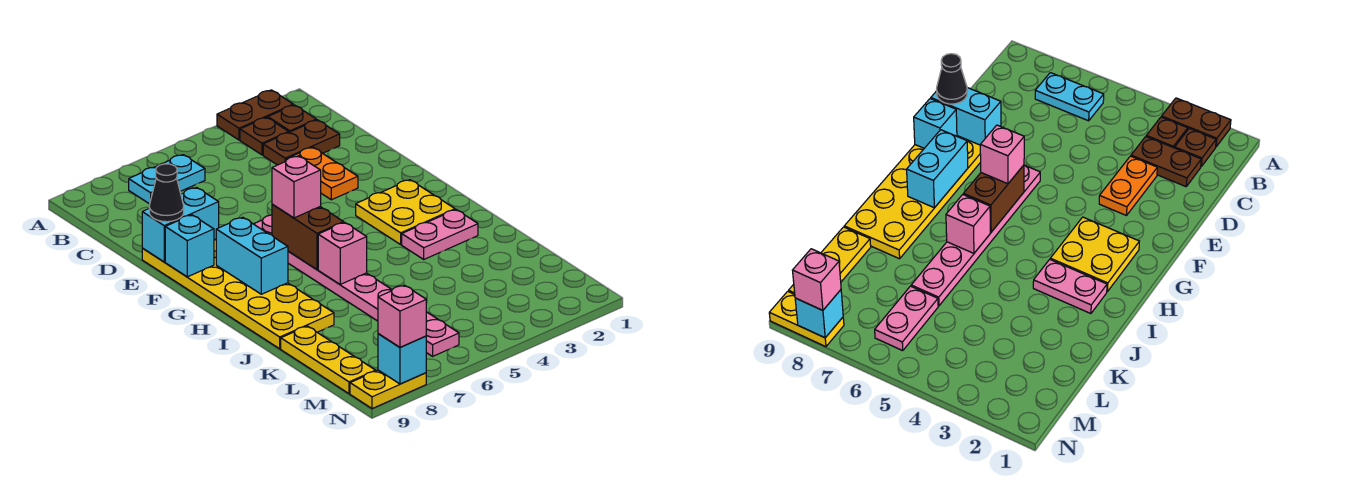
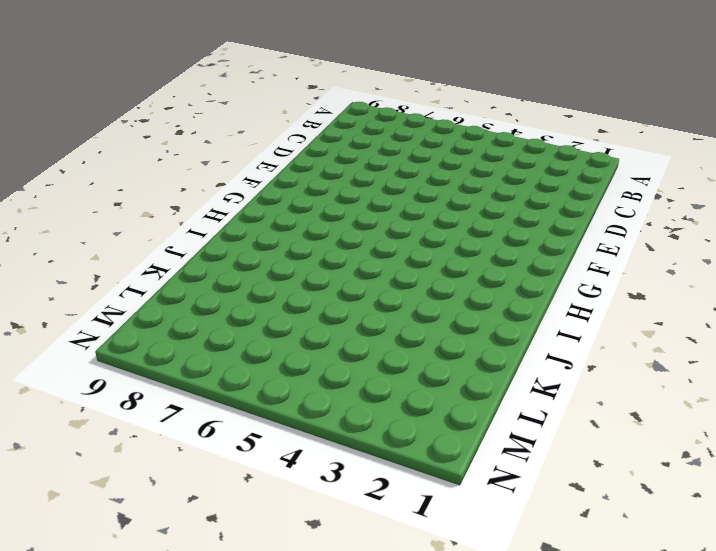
none -> brown 1x2 plate [217,90,293,140]
none -> brown 1x1 plate [268,105,316,132]
none -> brown 1x1 plate [240,117,289,155]

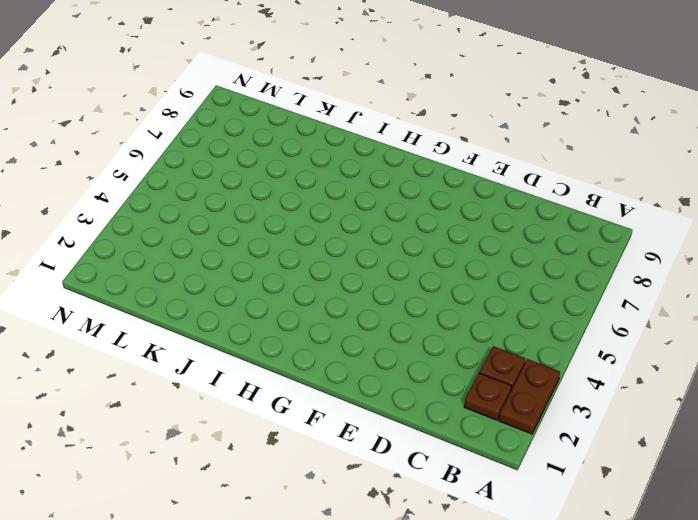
none -> cyan 1x2 plate [129,155,205,204]
none -> brown 1x2 plate [263,120,340,165]
none -> orange 1x2 plate [286,147,358,200]

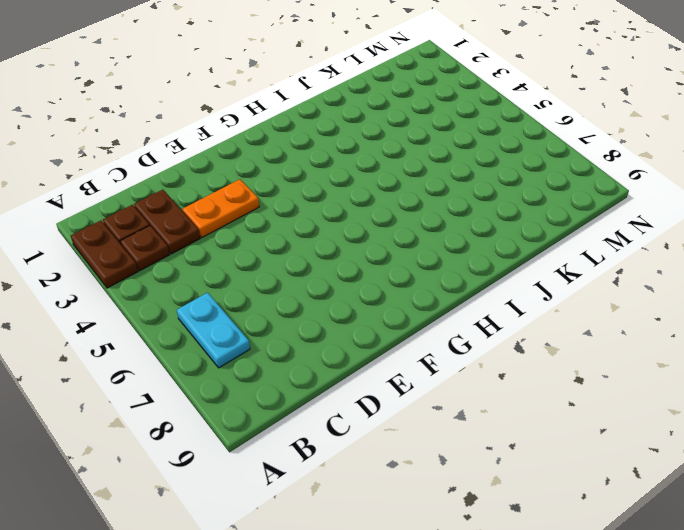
none -> yellow 2x6 plate [142,239,334,349]
none -> pink 1x6 plate [254,215,392,321]
none -> yellow 2x2 plate [356,180,455,244]

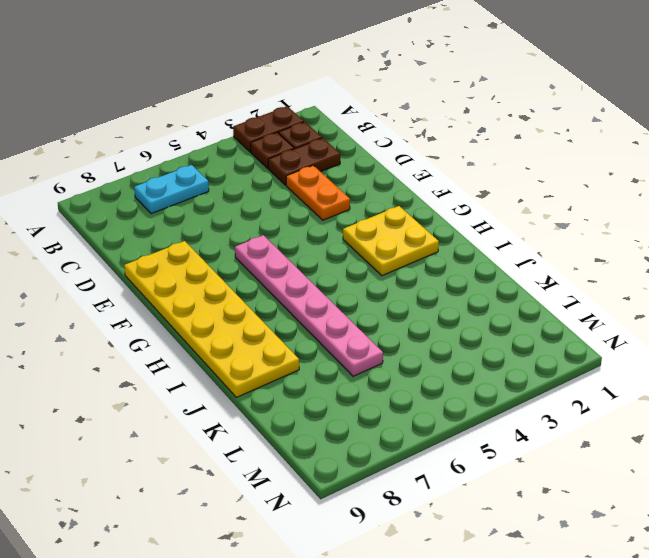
none -> pink 1x2 plate [402,210,478,259]
none -> yellow 1x3 plate [281,326,376,394]
none -> pink 1x2 plate [426,312,459,356]

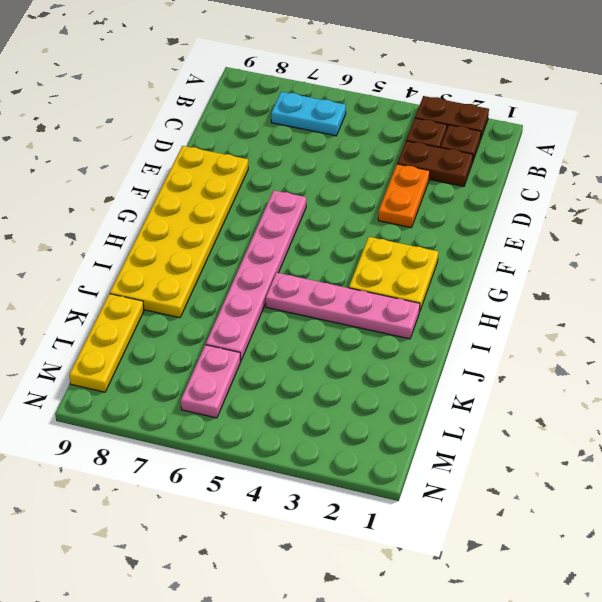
pink 1x4 plate [266,273,420,339] -> pink 1x2 plate [402,210,478,259]
none -> yellow 1x2 plate [350,370,426,409]
none -> cyan 1x2 brick [142,188,219,262]
none -> cyan 1x1 brick [165,215,214,277]

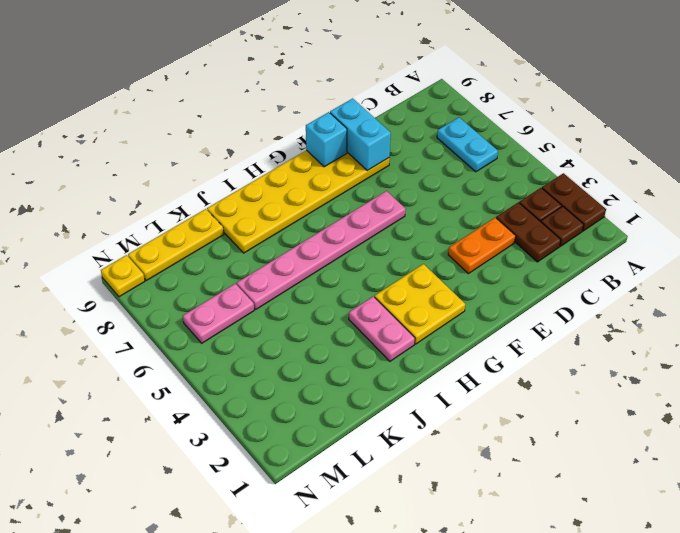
yellow 1x1 plate [101,255,145,297] -> yellow 1x2 plate [350,370,426,409]
none -> brown 1x2 brick [272,204,344,270]
none -> cyan 1x2 brick [216,217,288,294]
none -> pink 1x1 brick [318,222,367,284]

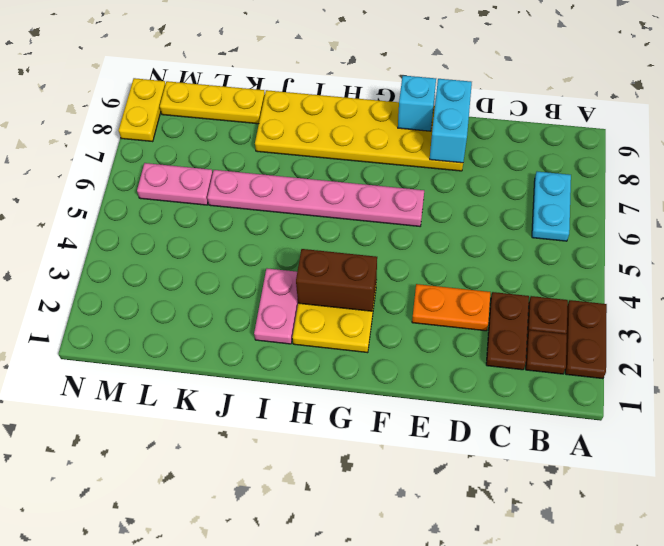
brown 1x2 brick [296,249,377,311] -> brown 1x2 brick moved to [272,204,344,270]
none -> cyan 1x2 brick [216,217,288,294]
none -> pink 1x1 brick [318,222,367,284]
none -> cyan 1x1 brick [378,334,426,384]

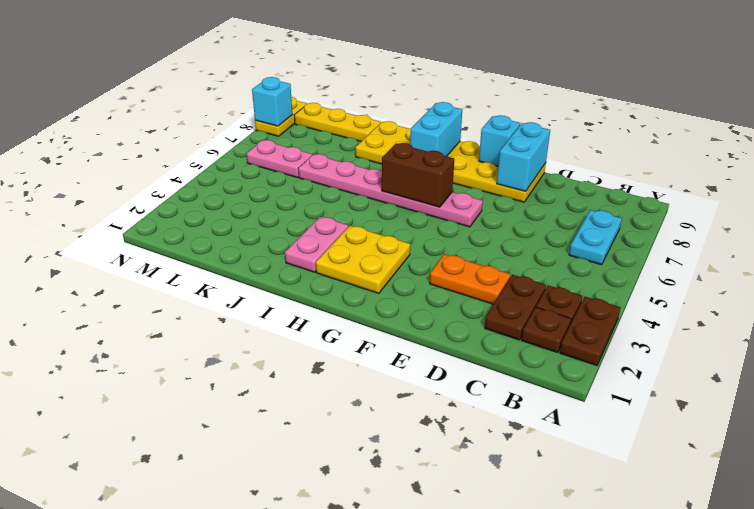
cyan 1x2 brick [410,102,462,156] -> cyan 1x2 brick turned to [216,217,288,294]
none -> pink 1x1 brick [318,222,367,284]
none -> black 1x1 cone [149,164,184,222]
none -> pink 1x1 brick [272,156,321,218]

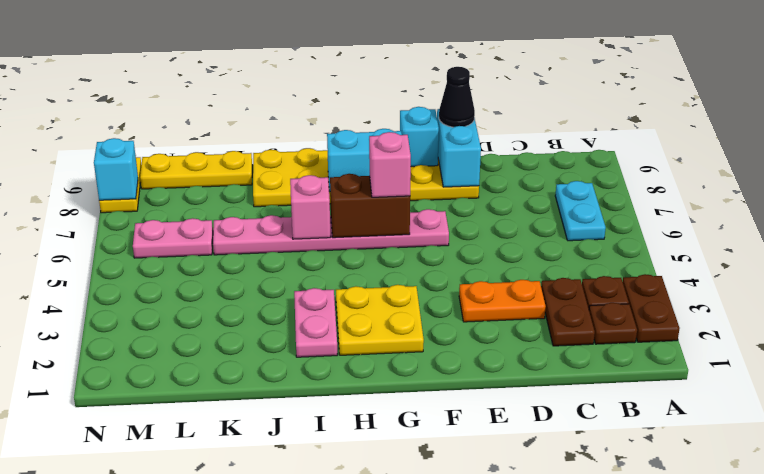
none -> pink 1x1 brick [378,285,426,347]

